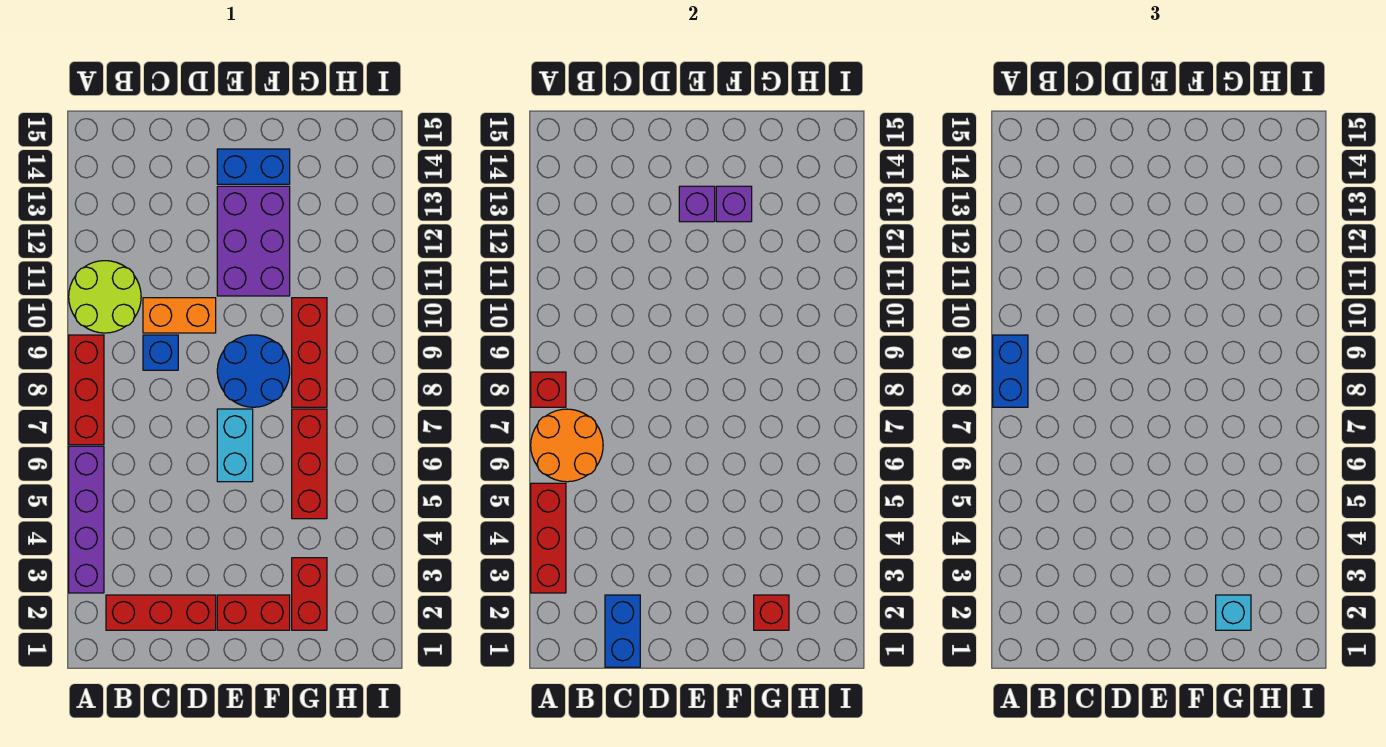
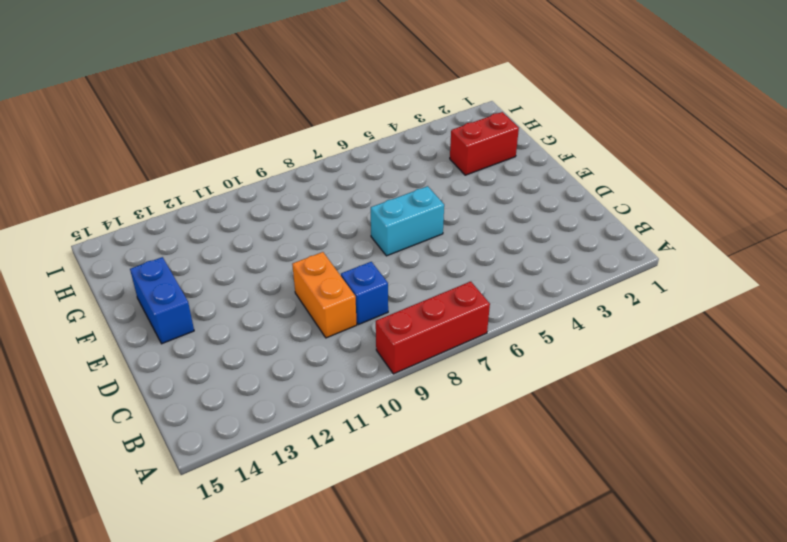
none -> purple 1x4 brick [69,446,104,593]
none -> lime 2x2 round brick [69,261,141,333]
none -> red 1x3 brick [106,595,216,630]

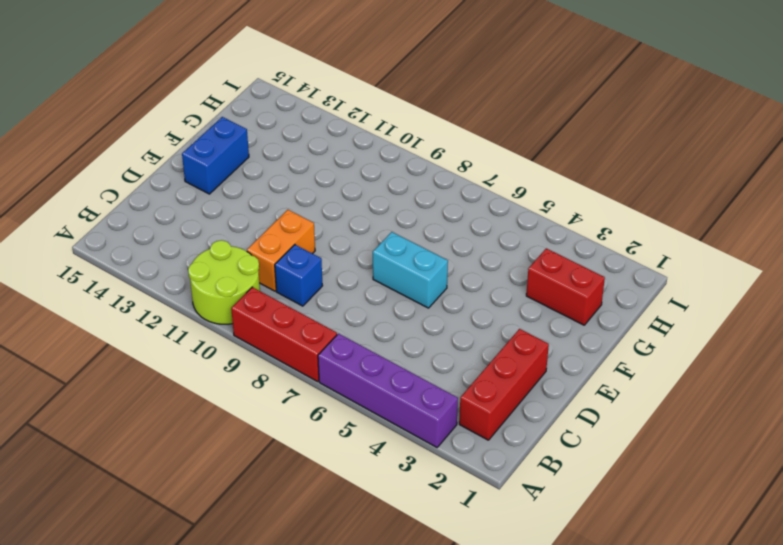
none -> red 1x2 brick [217,595,290,630]
none -> blue 2x2 round brick [217,335,290,407]
none -> purple 2x3 brick [217,186,290,296]

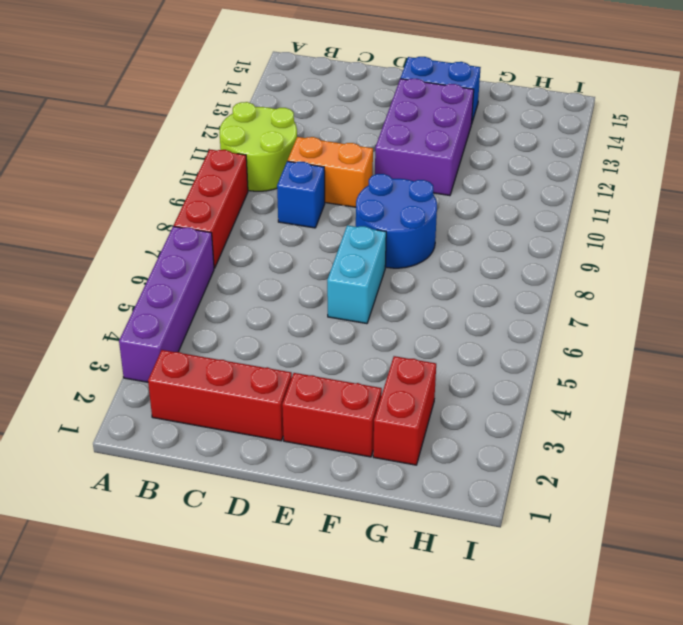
none -> red 1x3 brick [292,409,327,519]
none -> red 1x3 brick [292,298,327,407]
none -> red 1x3 brick [531,483,566,593]

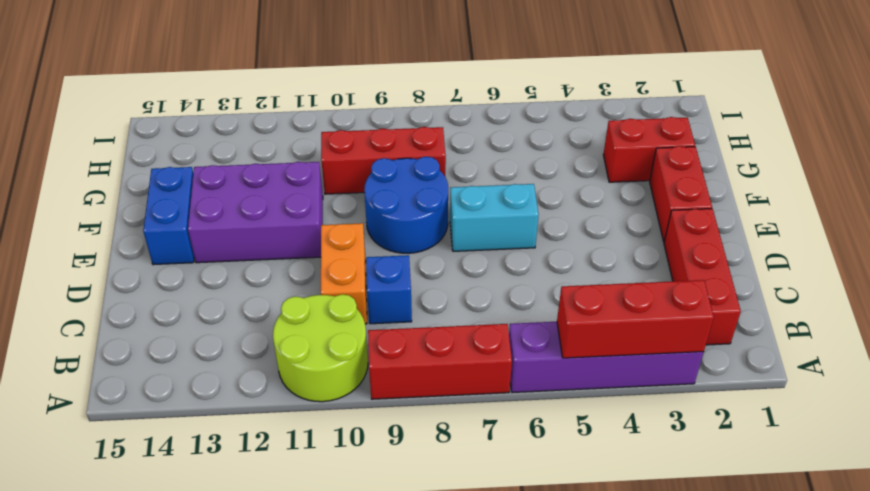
none -> red 1x3 brick [292,409,327,519]
none -> orange 2x2 round brick [531,409,603,482]
none -> red 1x1 brick [531,372,566,407]

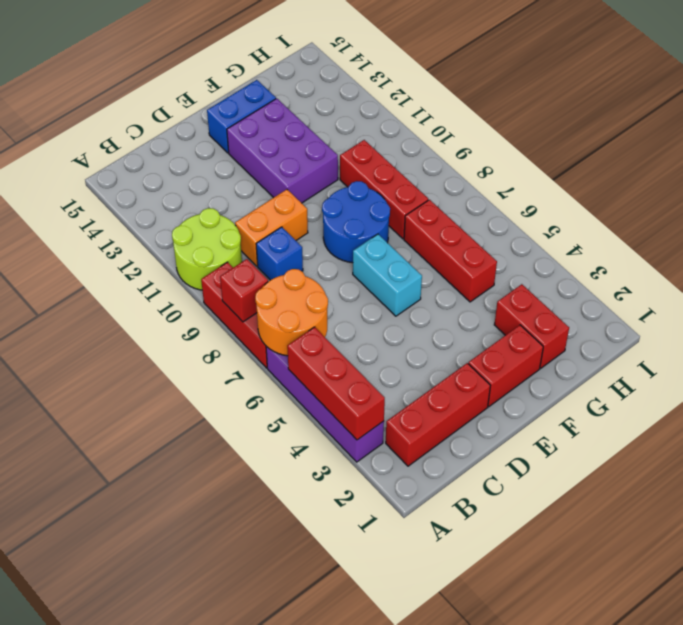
none -> blue 1x2 brick [605,595,640,667]
none -> purple 1x1 brick [679,186,715,222]
none -> purple 1x1 brick [716,186,752,222]

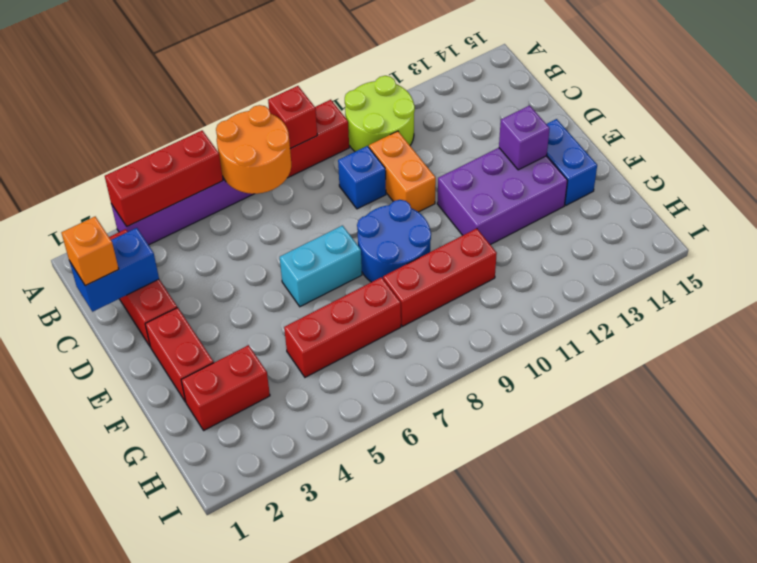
orange 1x1 brick [61,217,119,286] -> none
none -> purple 1x1 brick [716,186,752,222]
none -> red 1x1 brick [754,595,789,630]
none -> blue 1x2 brick [993,335,1028,407]

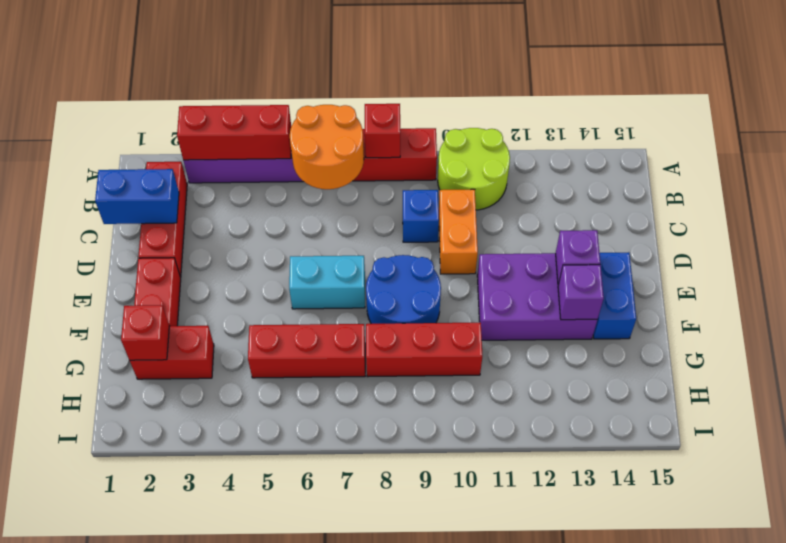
none -> blue 1x2 brick [993,335,1028,407]
none -> cyan 1x1 brick [1216,595,1251,630]

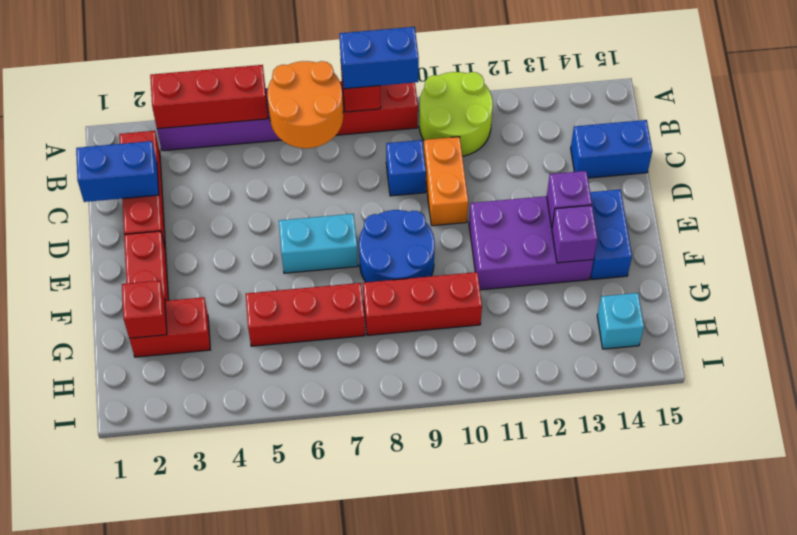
blue 1x2 brick [571,120,652,178] -> none
cyan 1x1 brick [597,293,644,349] -> cyan 1x1 brick moved to [1216,595,1251,630]

